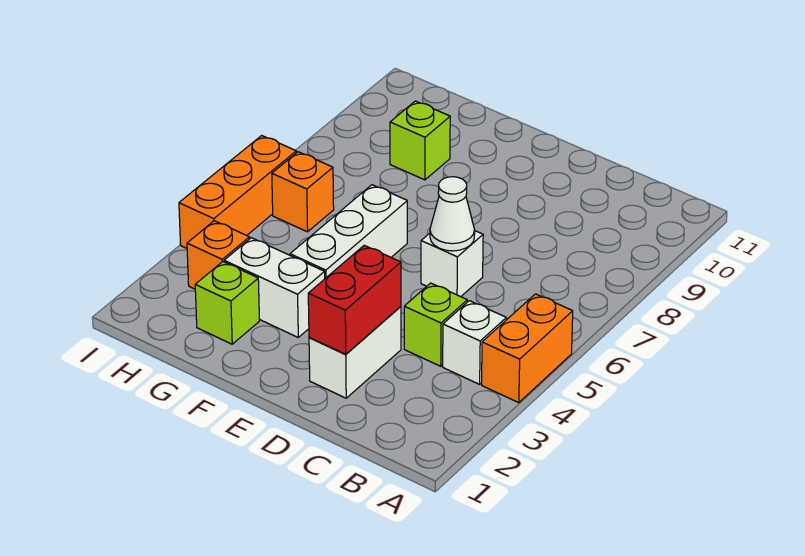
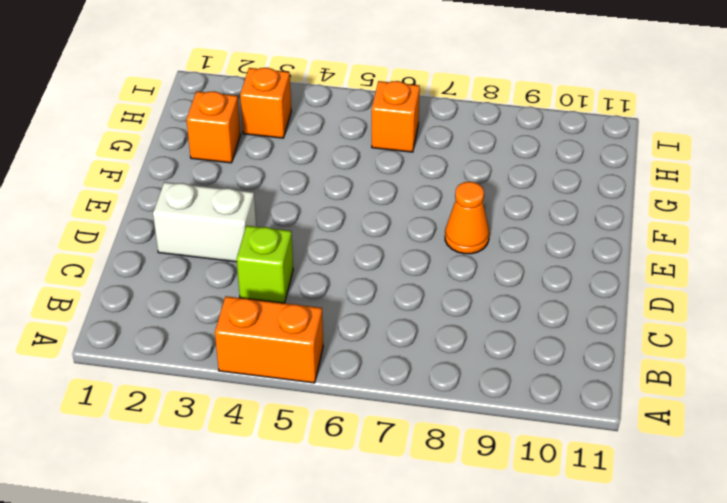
orange 1x1 cone [445,182,489,254] -> none
orange 1x1 brick [187,91,240,163] -> lime 1x1 brick [195,262,259,344]
none -> white 1x1 brick [443,301,506,384]
none -> white 1x1 brick [421,231,483,297]
none -> white 1x2 brick [224,238,325,337]

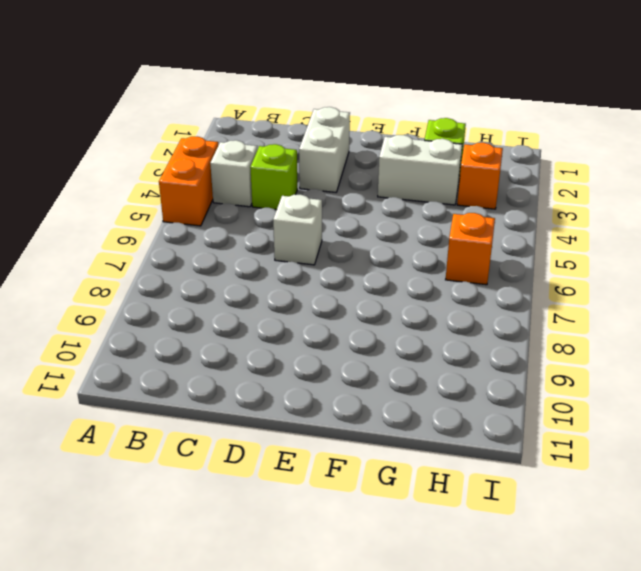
none -> white 1x3 brick [290,185,407,278]
none -> lime 1x1 brick [390,101,450,180]
none -> orange 1x3 brick [179,136,296,248]

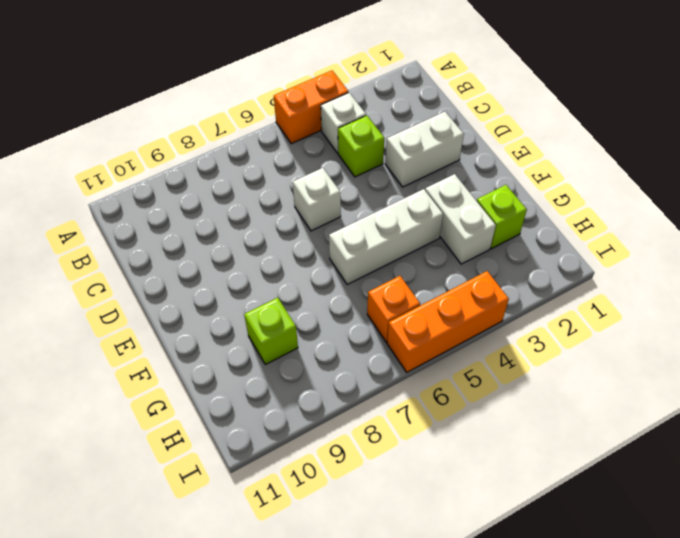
none -> orange 1x1 brick [187,221,250,289]
none -> red 1x2 brick [308,245,401,354]
none -> white 1x1 cone [430,177,475,251]

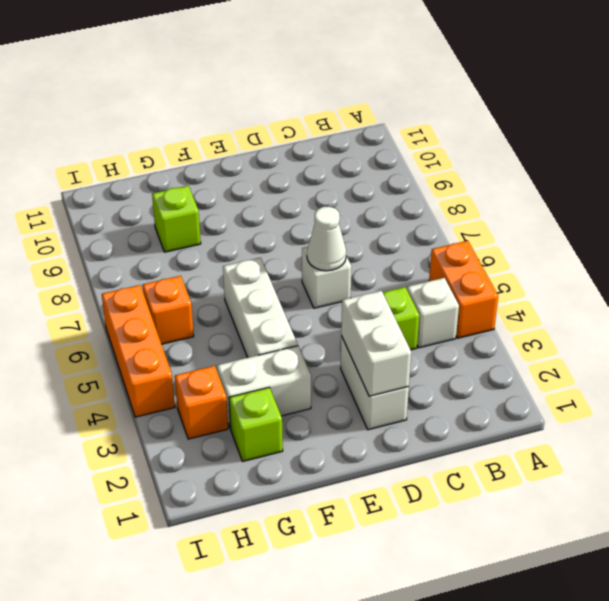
white 1x2 brick [341,291,411,396] -> red 1x2 brick [308,245,401,354]

